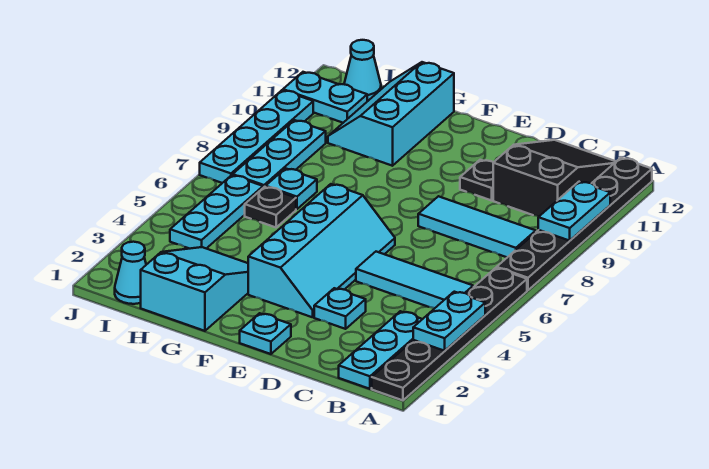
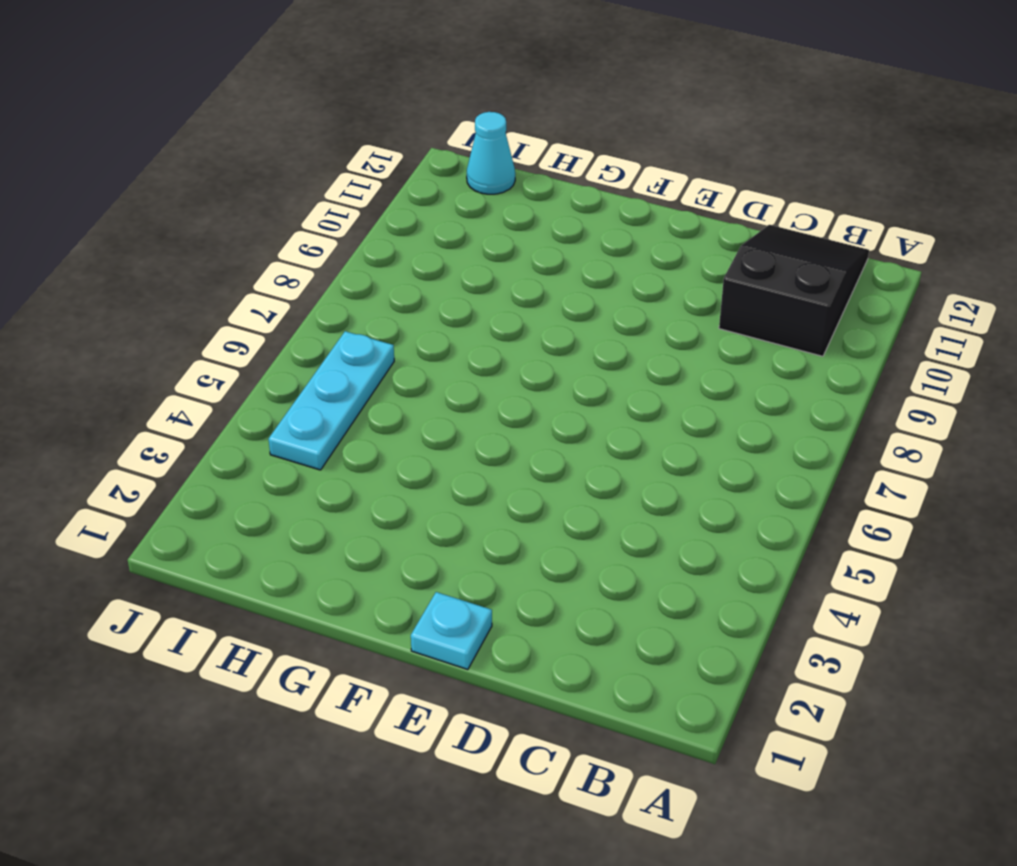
none -> black 1x6 plate [372,268,527,400]
none -> black 1x6 plate [497,158,652,290]
none -> cyan 1x3 plate [339,311,422,389]

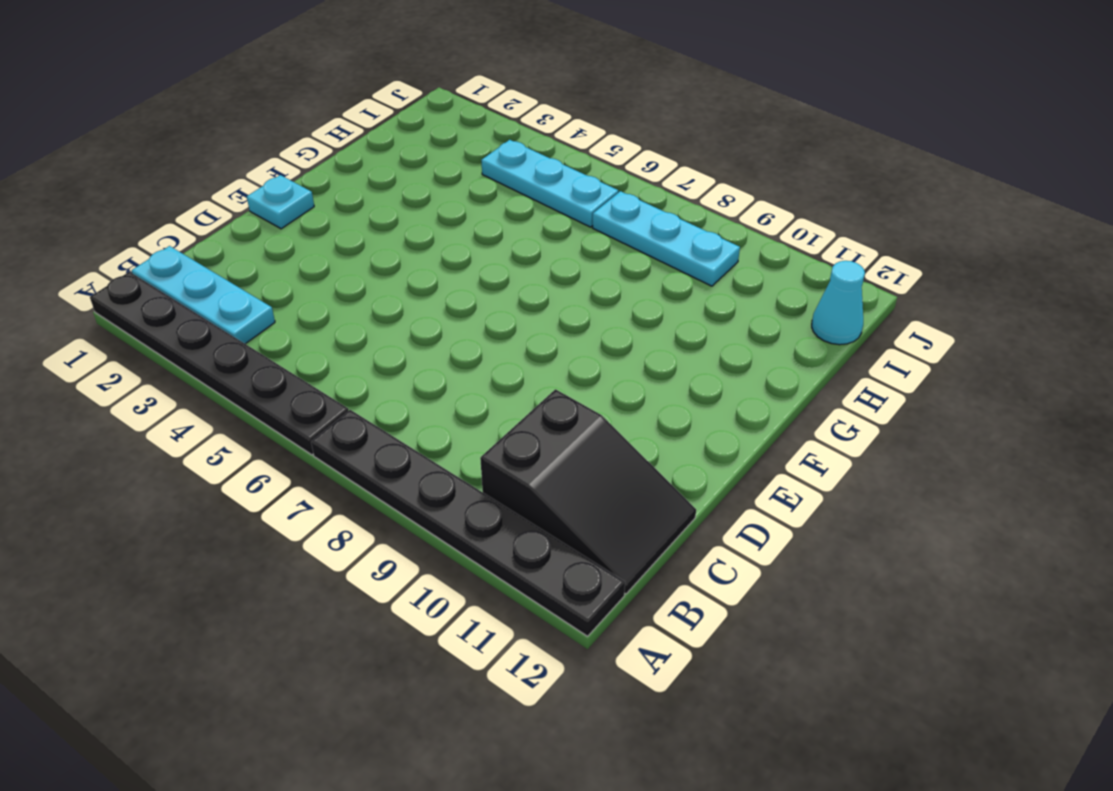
none -> cyan 1x3 tile [356,252,473,309]
none -> cyan 1x3 tile [418,196,536,257]
none -> cyan 1x1 plate [314,288,366,329]

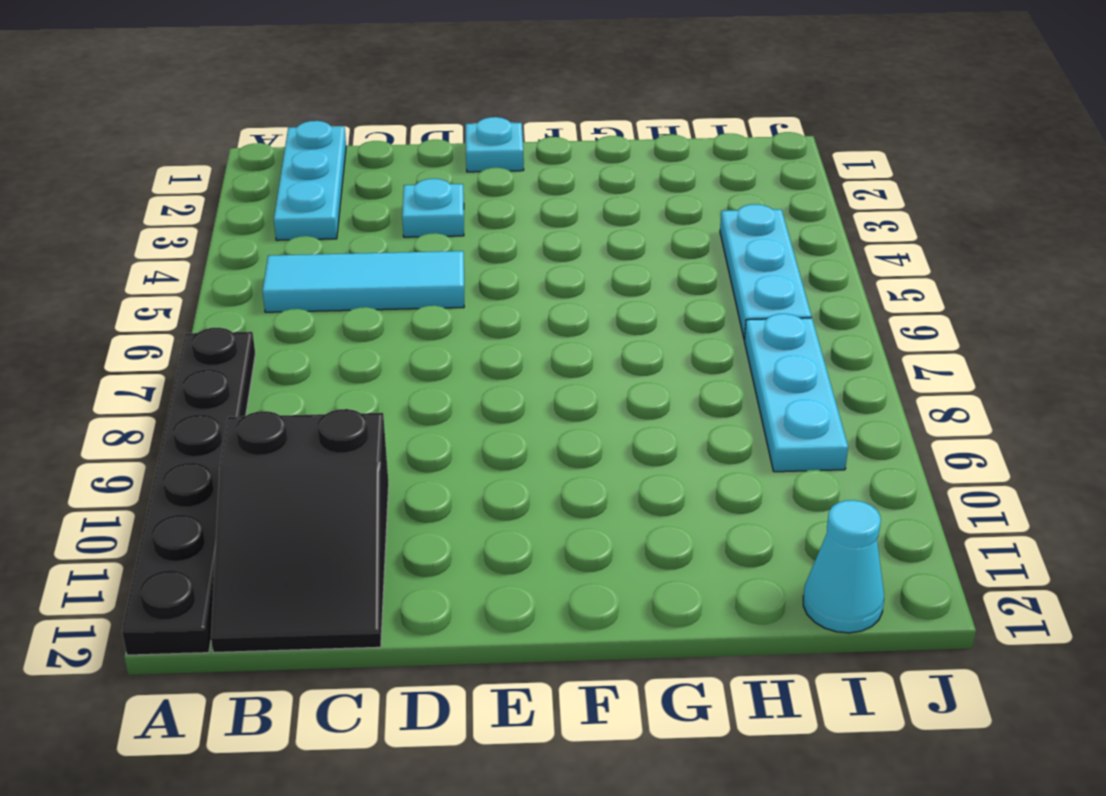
none -> black 1x6 plate [372,268,527,400]
none -> cyan 1x3 tile [418,196,536,257]
none -> black 1x1 plate [460,160,493,201]

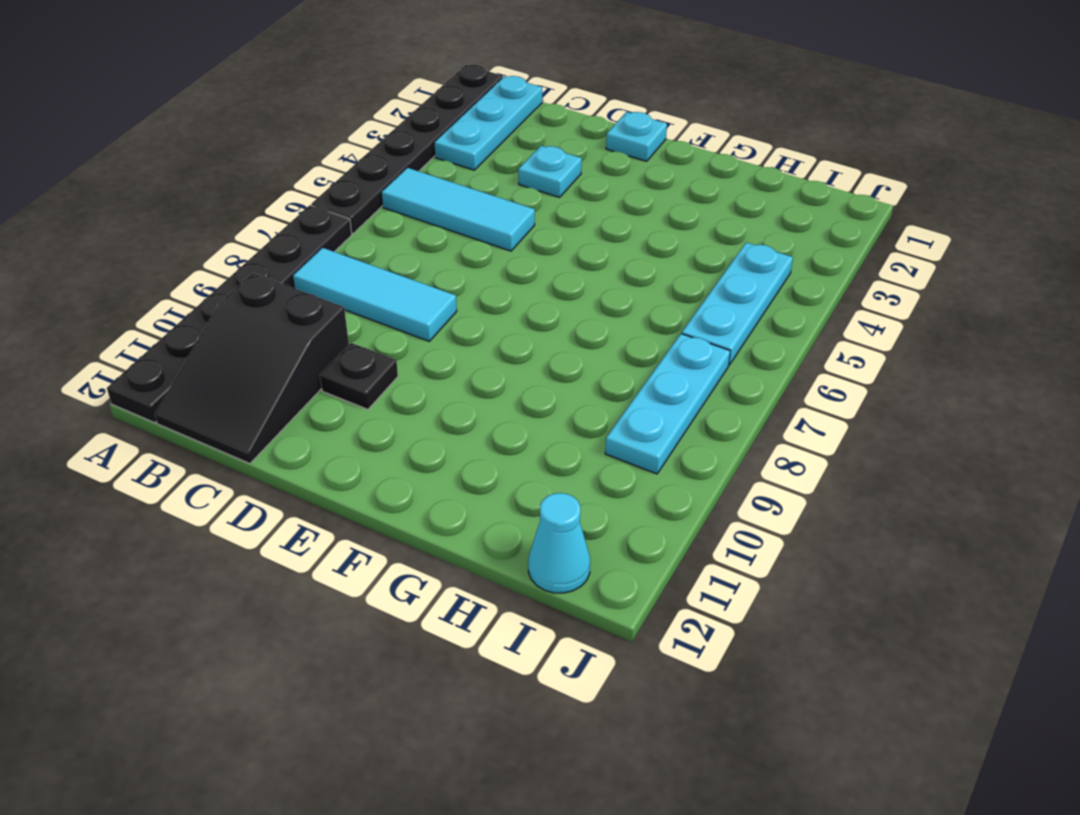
none -> cyan 2x4 slope [248,184,395,317]
none -> cyan 2x3 slope [141,247,248,331]
none -> cyan 2x3 slope [328,62,454,166]

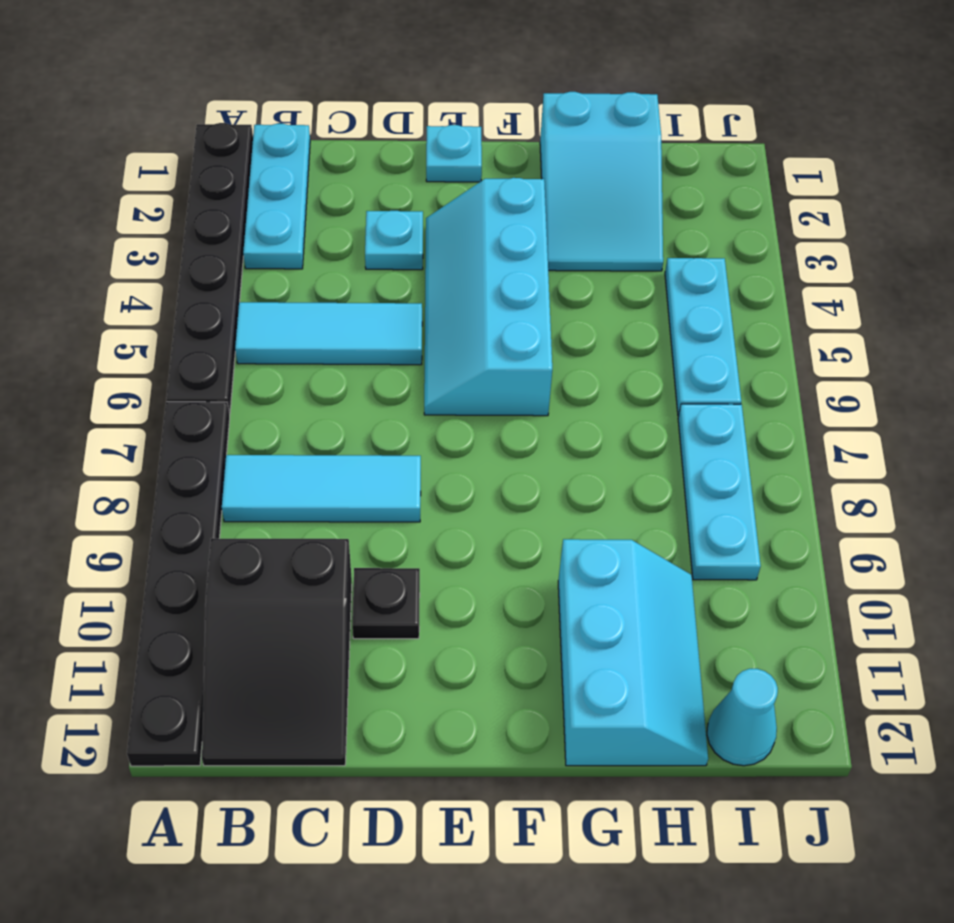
none -> black 1x1 plate [245,187,296,227]
none -> cyan 1x1 plate [266,168,317,209]
none -> cyan 1x1 cone [115,242,146,304]

